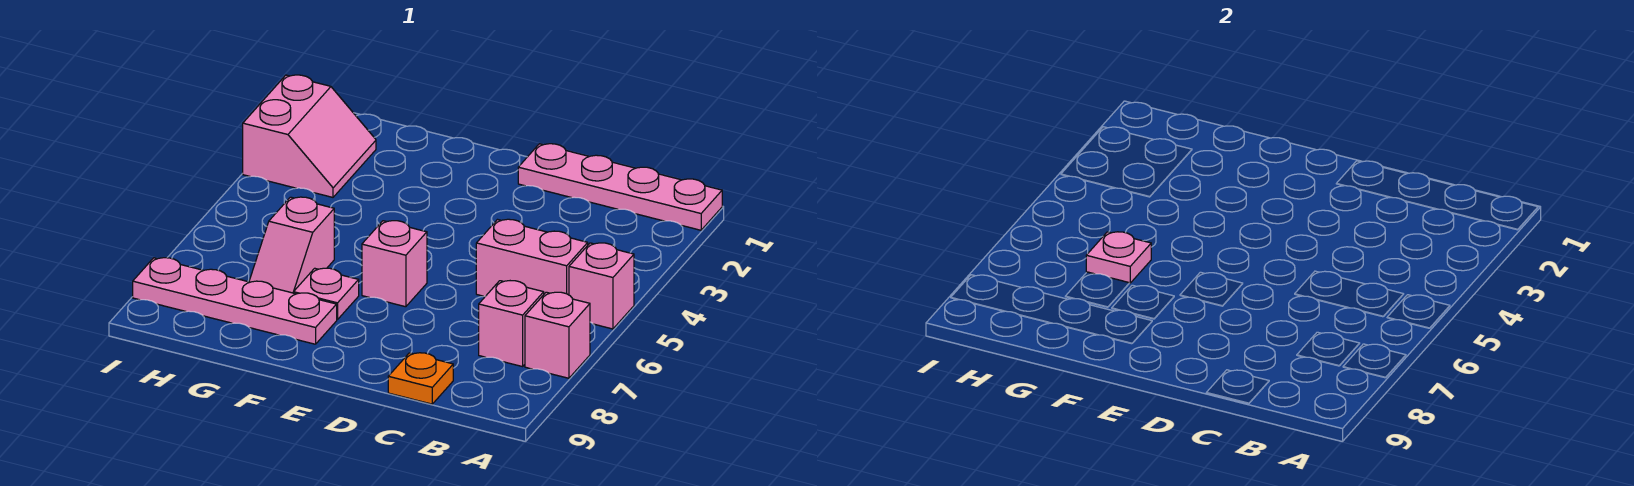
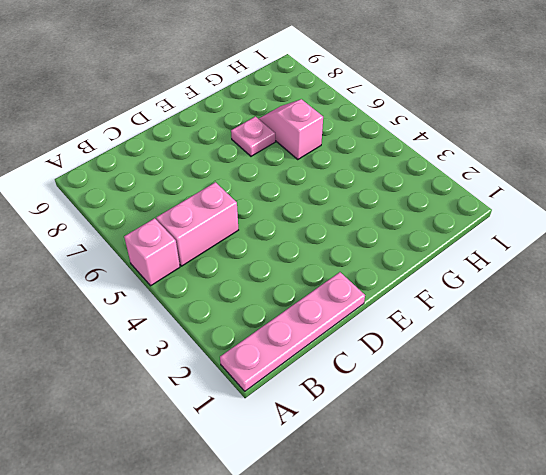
none -> pink 1x1 brick [525,292,590,378]
none -> pink 1x1 brick [479,281,544,367]
none -> orange 1x1 plate [388,353,453,404]

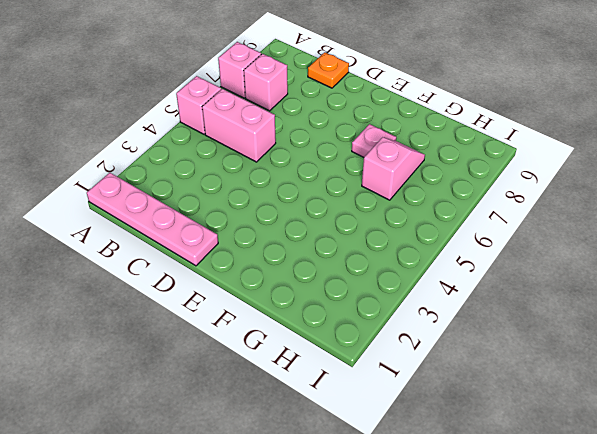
none -> pink 1x1 brick [362,221,427,307]
none -> pink 1x4 plate [133,258,337,344]
none -> pink 2x2 slope [243,75,376,197]

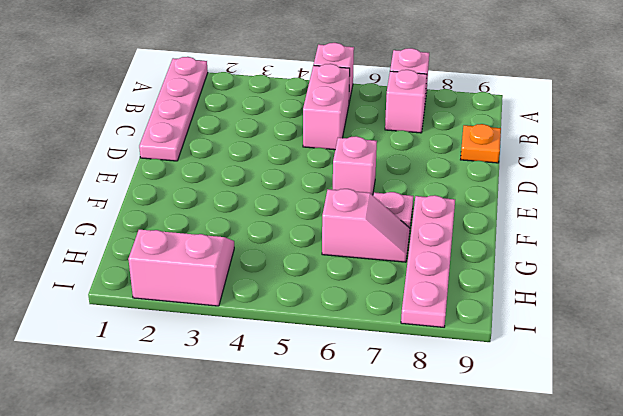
none -> pink 1x1 plate [1086,232,1151,283]

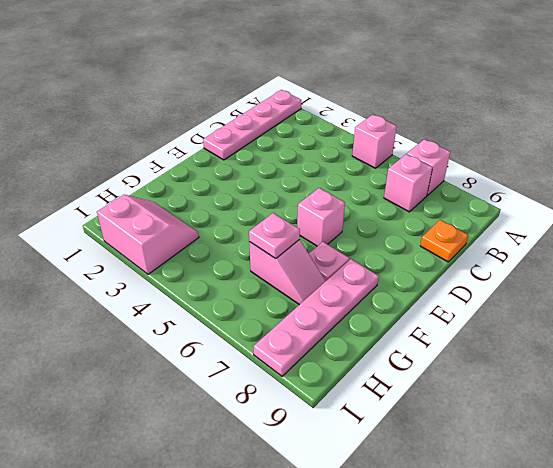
none -> pink 1x2 brick [476,219,588,296]

